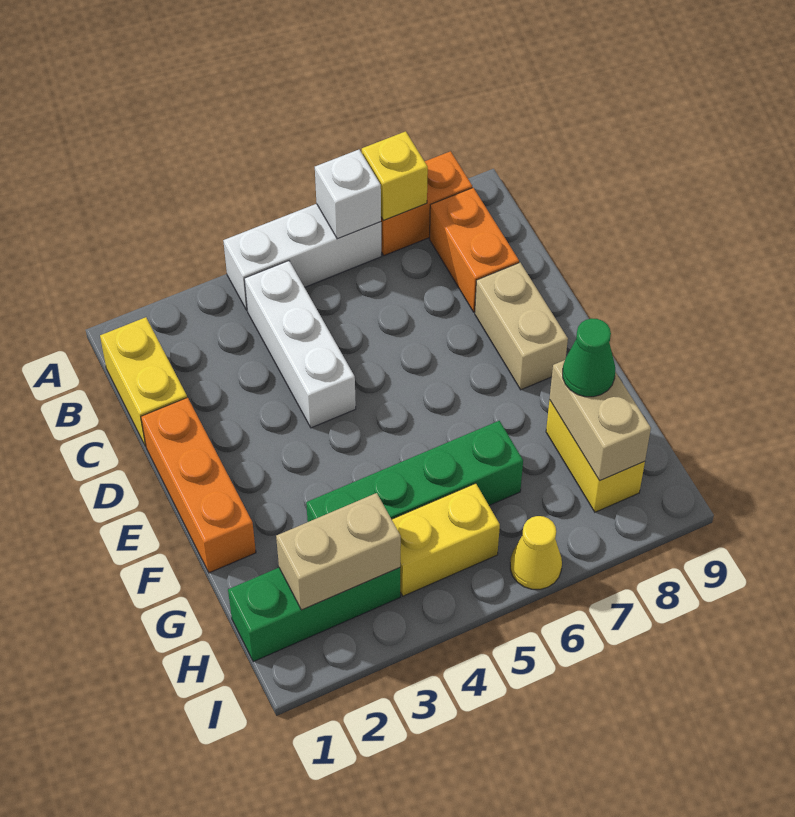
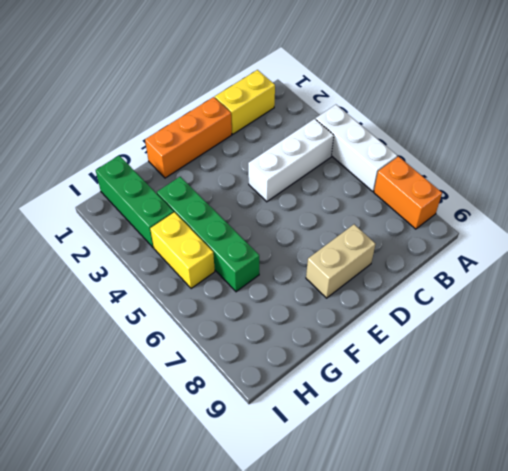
none -> orange 1x2 brick [430,188,519,312]
none -> yellow 1x2 brick [546,400,645,512]
none -> yellow 1x1 cone [510,516,562,589]

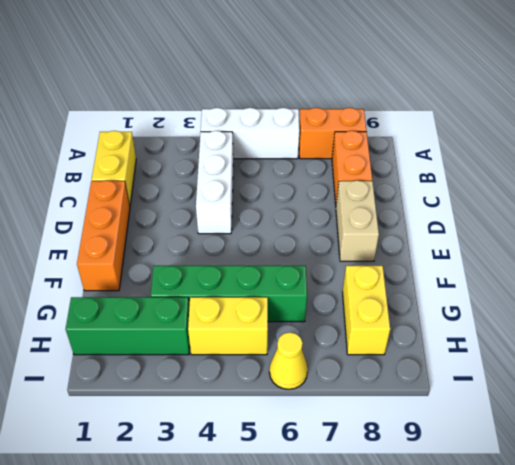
none -> white 1x1 brick [315,150,381,239]
none -> yellow 1x1 brick [362,131,428,221]
none -> tan 1x2 brick [550,360,651,481]

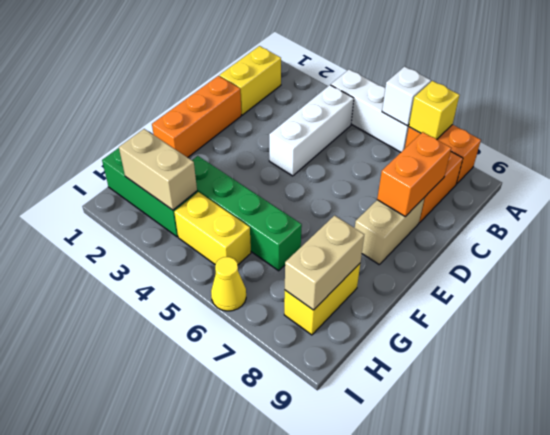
orange 1x2 brick [377,132,451,217] -> none
none -> green 1x1 cone [563,318,615,397]

